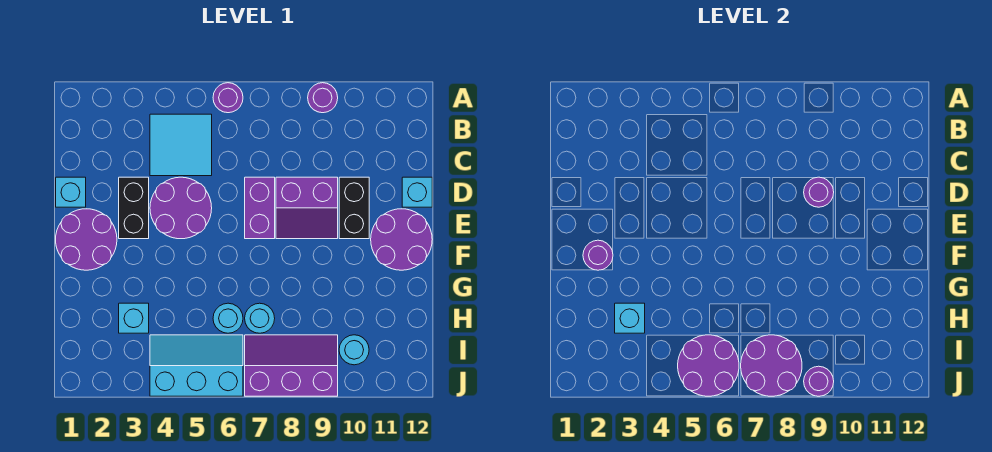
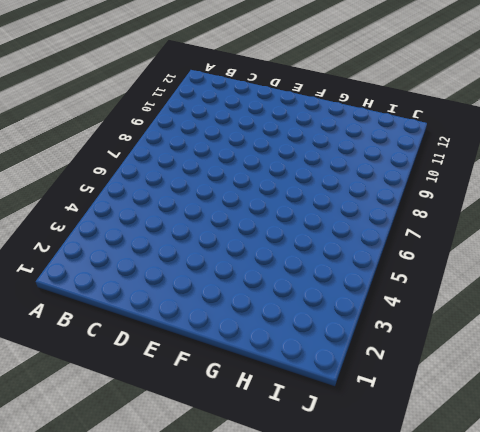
none -> purple 1x1 round brick [213,83,243,113]
none -> purple 1x1 round brick [308,83,338,113]
none -> cyan 2x2 tile [150,114,212,176]

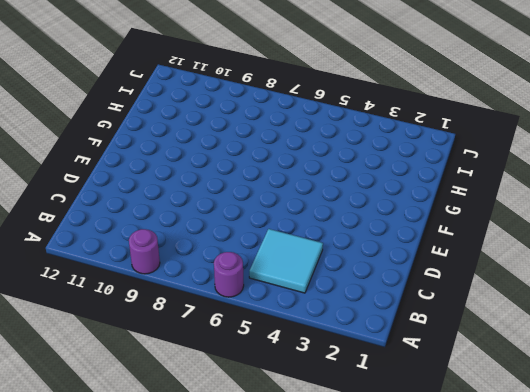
none -> cyan 1x1 brick [56,177,86,207]
none -> black 1x2 brick [119,177,149,239]
none -> purple 2x2 round brick [150,177,212,239]

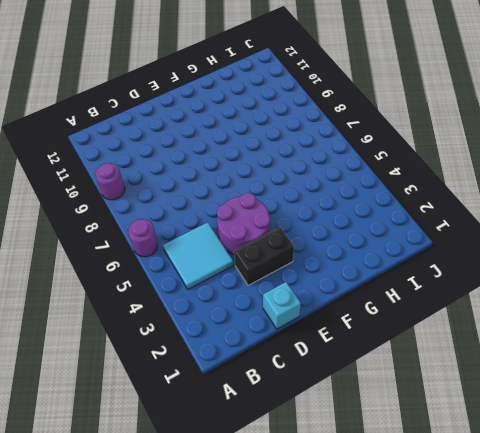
none -> purple 1x2 brick [245,177,275,239]
none -> purple 2x2 slope [276,177,338,239]
none -> black 1x2 brick [339,177,369,239]

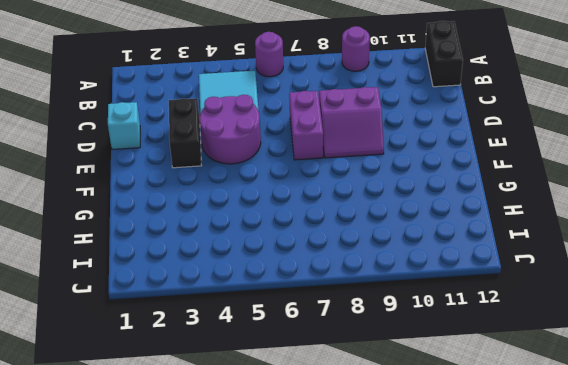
black 1x2 brick [425,21,463,87] -> black 1x2 brick moved to [339,177,369,239]
none -> cyan 1x1 brick [402,177,432,207]
none -> purple 2x2 round brick [56,209,117,270]
none -> purple 2x2 round brick [371,209,432,270]

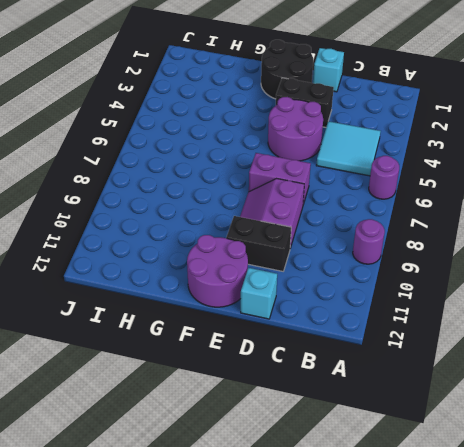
black 2x2 round brick [261,40,313,99] -> purple 2x2 round brick [56,209,117,270]
none -> cyan 1x1 brick [119,303,149,333]
none -> cyan 1x1 round brick [213,303,243,333]
none -> cyan 1x1 round brick [245,303,275,333]

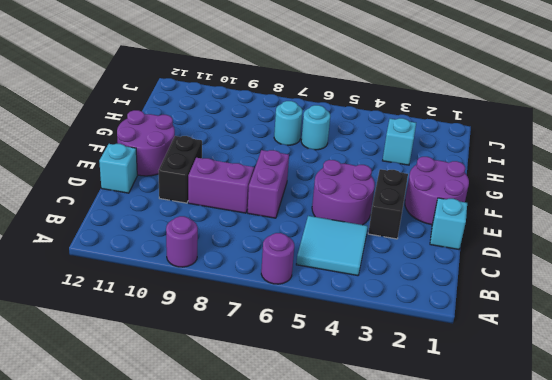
none -> cyan 2x3 slope [150,335,243,396]
none -> purple 2x3 slope [245,335,338,396]
none -> cyan 1x1 round brick [339,335,369,365]

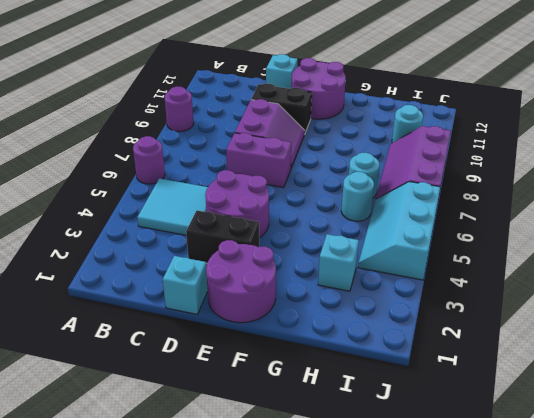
none -> purple 1x1 round brick [804,177,834,207]
none -> purple 1x1 round brick [583,240,613,270]
none -> cyan 1x1 brick [615,303,645,333]

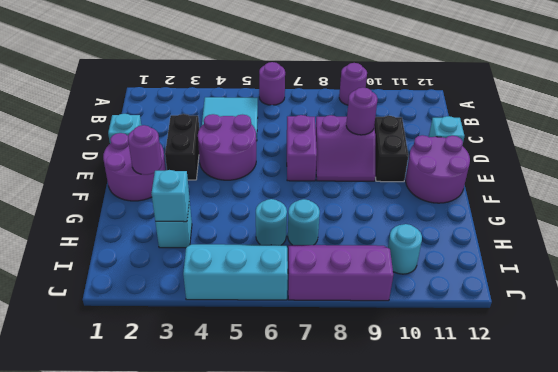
none -> purple 2x2 round brick [678,335,739,396]
none -> purple 2x2 round brick [741,335,802,396]
none -> purple 1x1 round brick [804,366,834,396]

